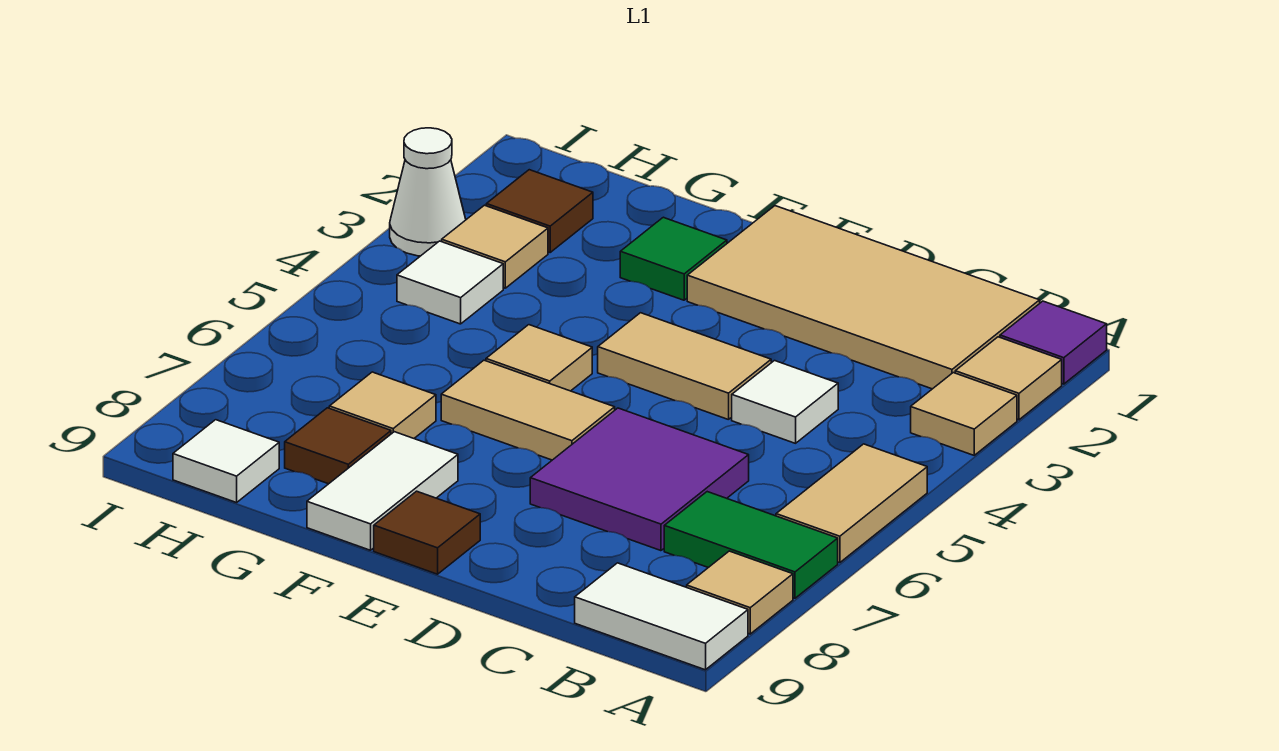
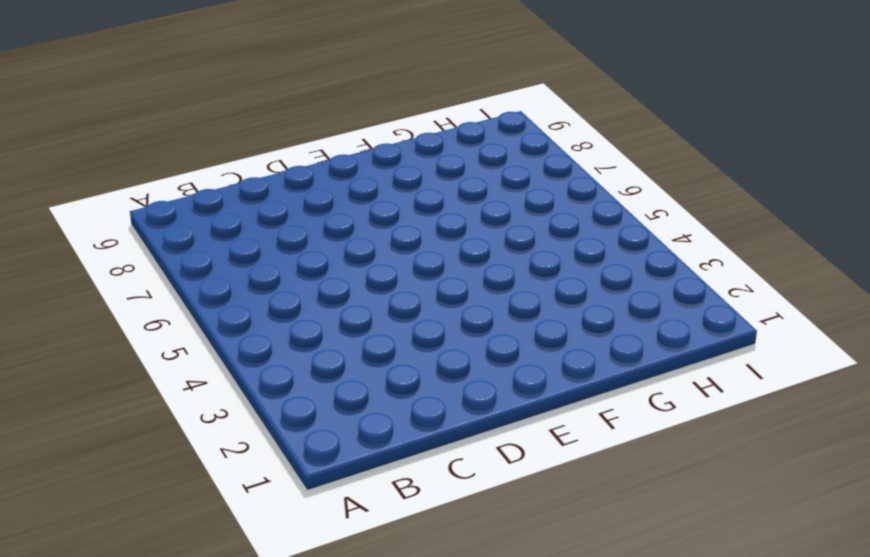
none -> purple 1x1 tile [1000,301,1107,384]
none -> tan 1x1 tile [955,337,1062,420]
none -> tan 1x1 tile [911,373,1017,455]

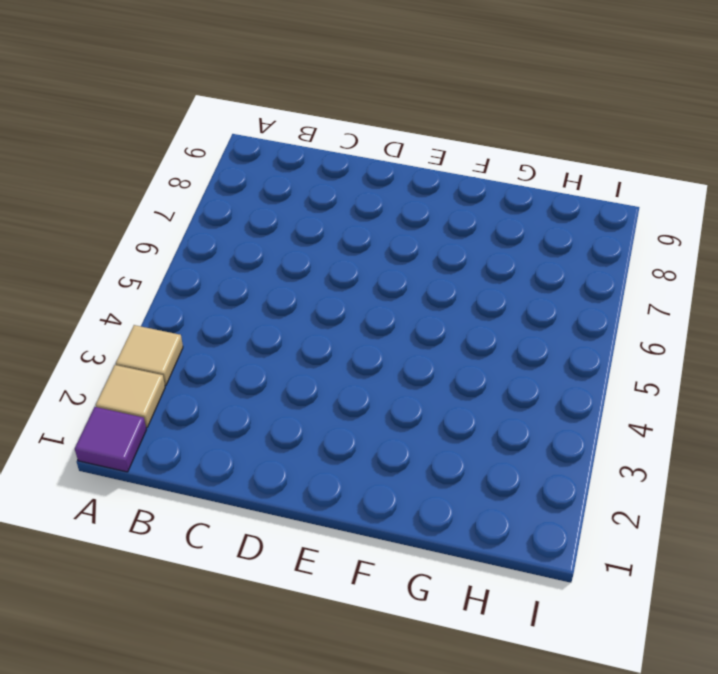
none -> tan 1x2 tile [776,444,927,563]
none -> green 1x2 tile [664,492,838,598]
none -> tan 1x1 tile [687,551,793,634]

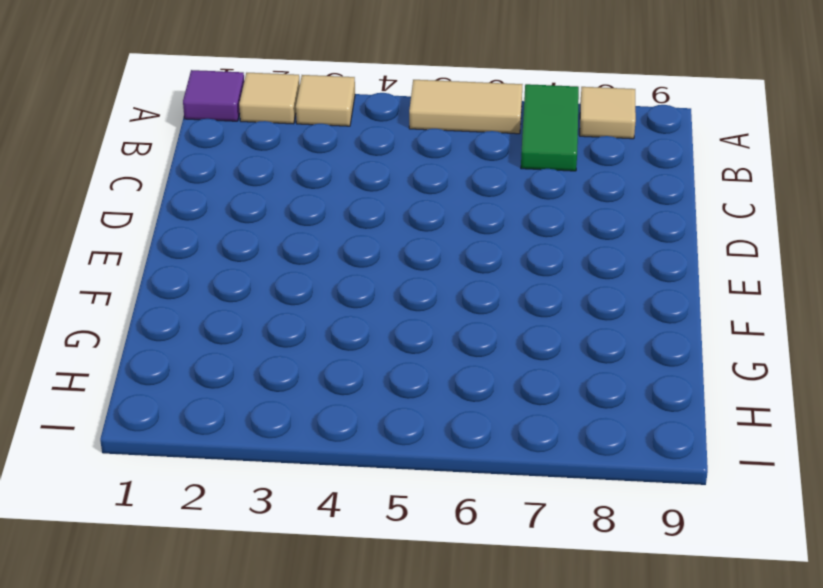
none -> white 1x2 tile [575,563,748,670]
none -> tan 2x4 tile [687,206,1040,389]
none -> white 1x1 tile [732,361,838,443]

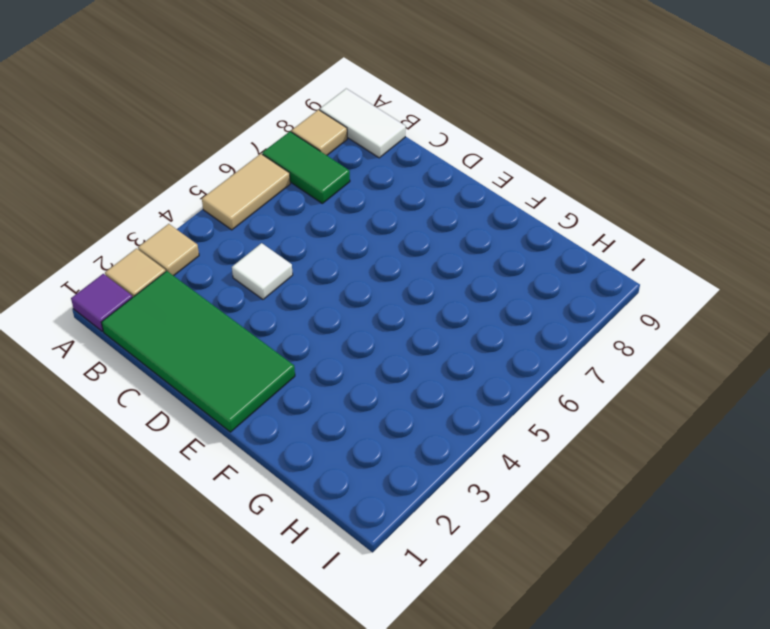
green 2x4 tile [101,271,295,432] -> tan 2x4 tile [687,206,1040,389]
none -> purple 2x2 tile [530,408,749,551]
none -> tan 1x2 tile [598,313,771,420]
none -> tan 1x2 tile [441,360,615,460]

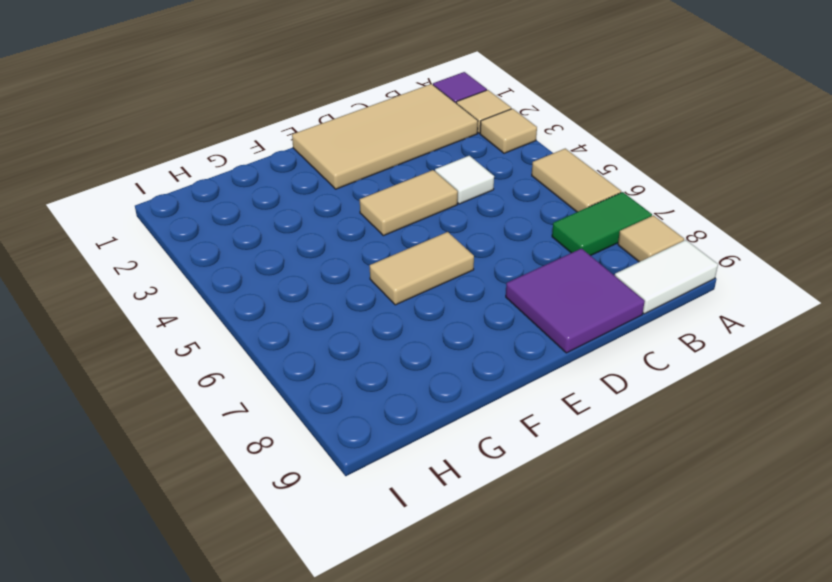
purple 2x2 tile [506,248,645,353] -> purple 2x2 tile moved to [530,408,749,551]
none -> brown 1x1 tile [374,491,480,574]
none -> green 1x1 tile [620,217,727,300]
none -> tan 1x1 tile [486,325,592,391]

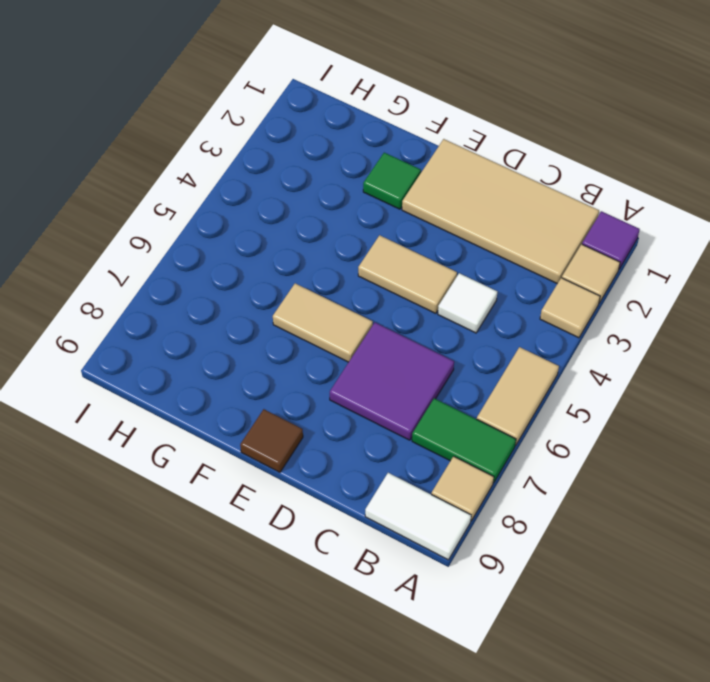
none -> tan 1x1 tile [486,325,592,391]
none -> white 1x2 tile [307,432,458,550]
none -> tan 1x1 tile [329,372,436,438]

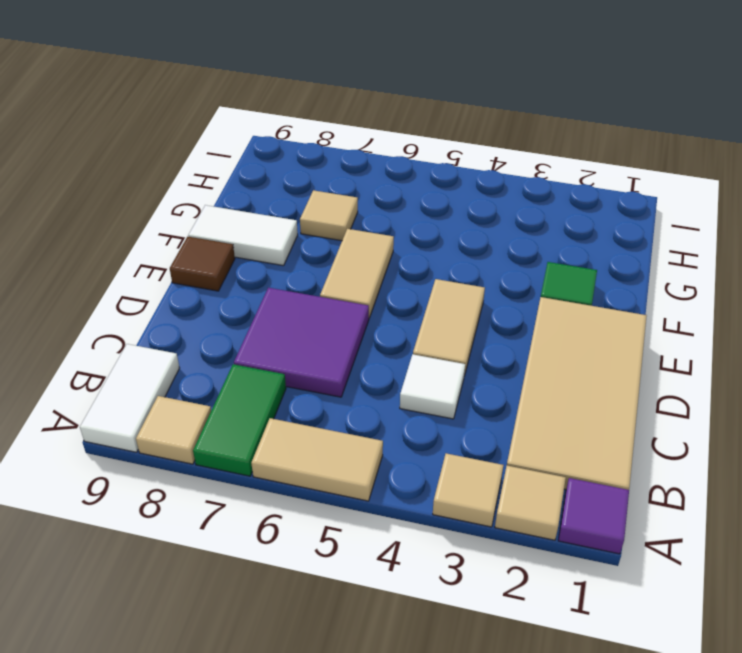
none -> tan 1x1 tile [486,325,592,391]
none -> brown 1x1 tile [285,408,391,484]
none -> brown 1x1 tile [486,170,593,252]

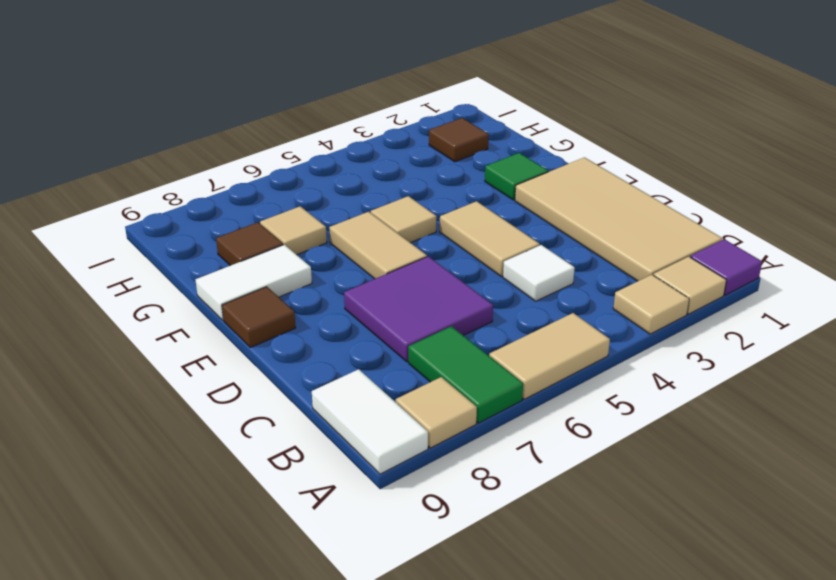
none -> tan 1x1 tile [442,205,548,288]
none -> white 1x1 tile [397,241,503,324]
none -> white 1x1 tile [173,420,279,503]

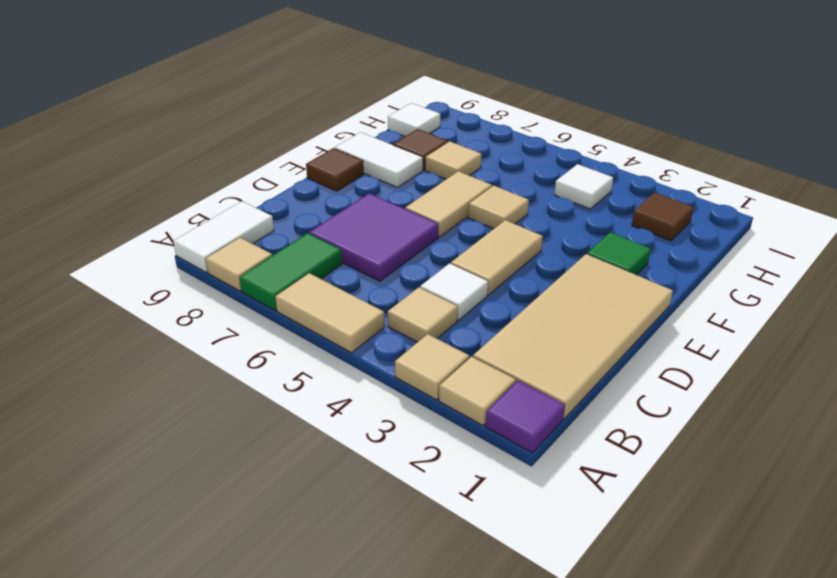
tan 1x1 tile [388,287,458,342] -> tan 1x1 tile moved to [442,205,548,288]
none -> white 1x1 cone [390,128,466,256]

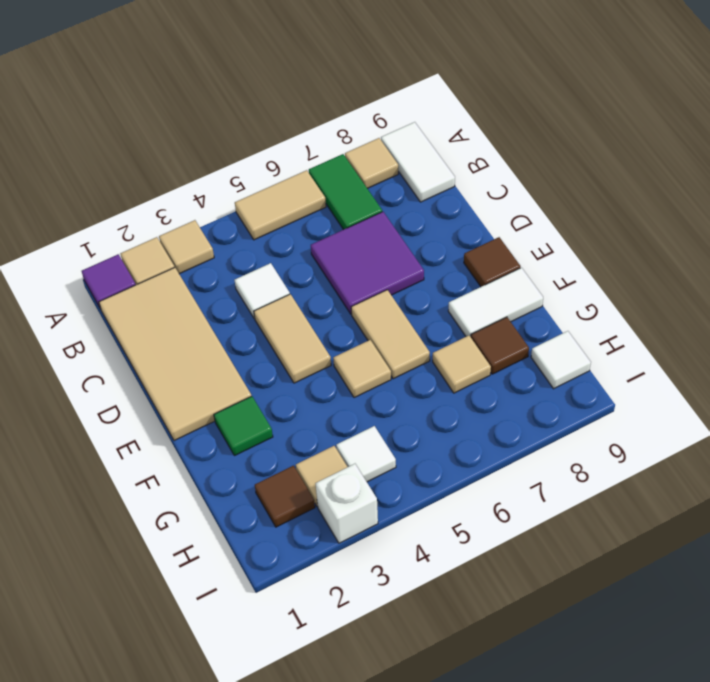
white 1x1 brick [315,464,378,543] -> white 1x1 cone [390,128,466,256]

